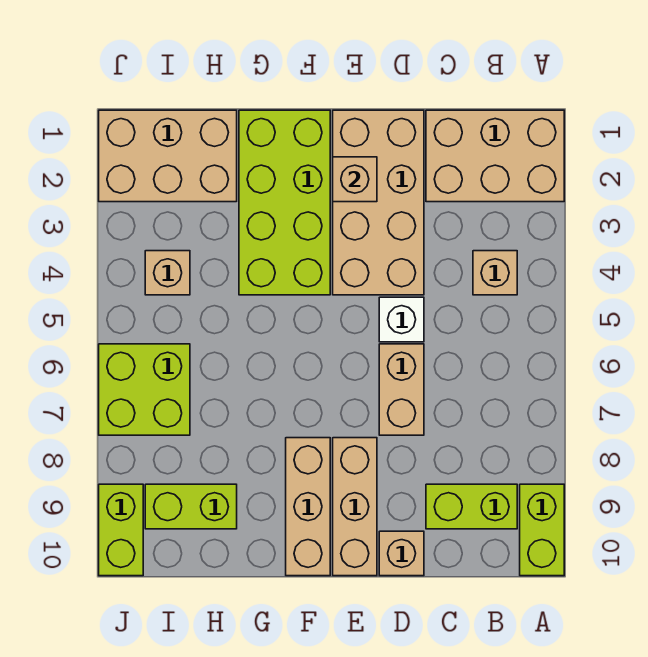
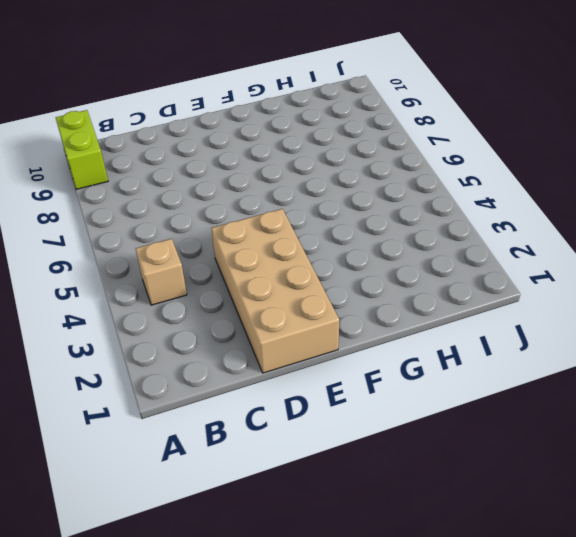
none -> tan 2x3 brick [426,110,564,202]
none -> lime 1x2 brick [426,484,517,529]
none -> white 1x1 brick [379,297,424,342]

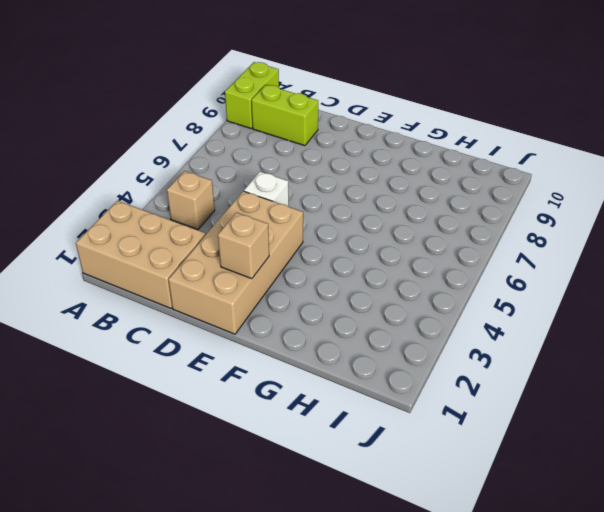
none -> tan 1x2 brick [379,344,424,435]
none -> tan 1x1 brick [379,531,424,576]
none -> tan 1x3 brick [333,438,377,576]

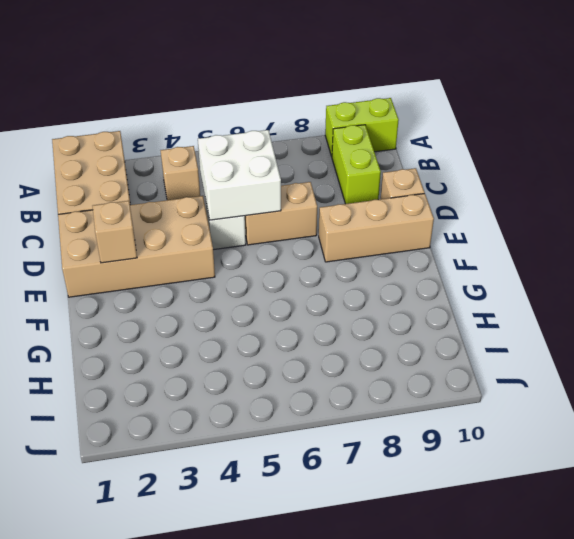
white 2x2 brick [198,130,281,220] -> none
none -> lime 2x4 brick [239,110,330,295]
none -> tan 1x3 brick [286,438,330,576]
none -> tan 2x3 brick [99,110,237,202]

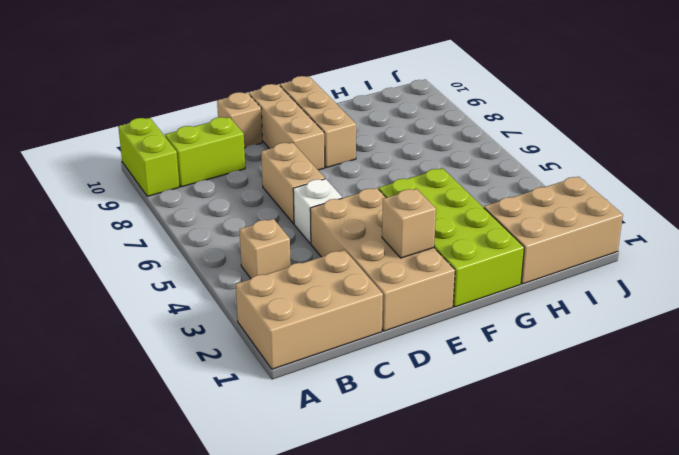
none -> lime 1x2 brick [145,484,237,529]
none -> tan 1x1 brick [145,251,190,295]
none -> lime 2x2 brick [99,344,190,435]

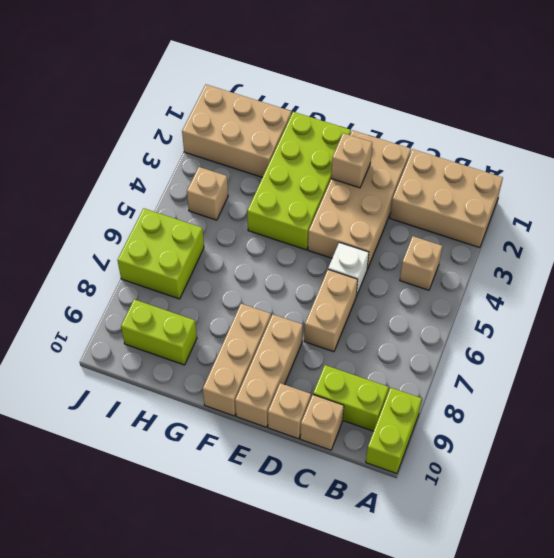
tan 1x1 brick [300,395,344,450] -> none
none -> lime 1x2 brick [99,484,143,576]

